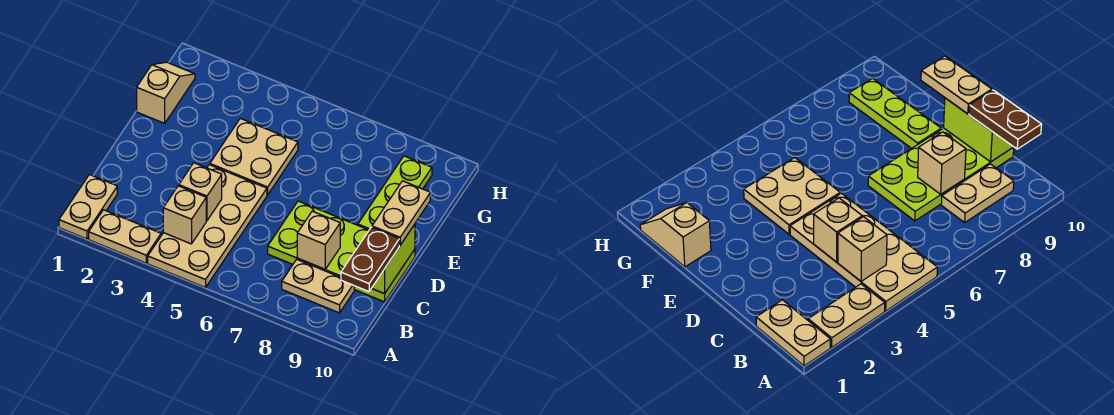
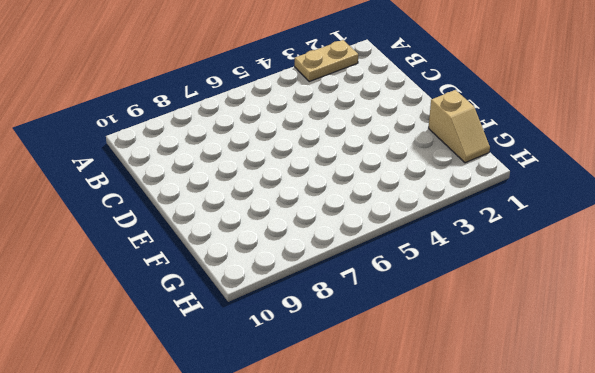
none -> tan 1x2 plate [59,175,117,239]
none -> tan 2x4 plate [148,165,267,288]
none -> tan 1x2 plate [282,259,354,313]

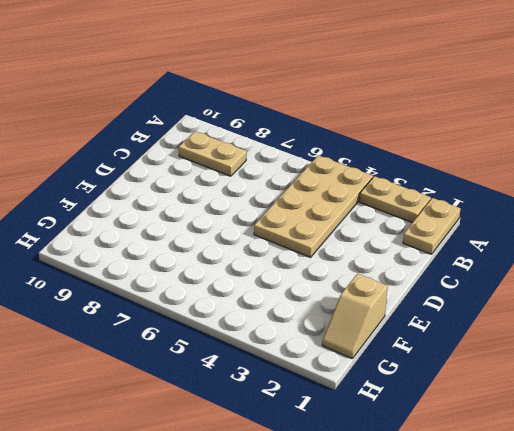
none -> lime 2x4 plate [268,201,415,302]
none -> tan 2x2 plate [210,118,298,195]
none -> lime 1x3 plate [358,156,432,230]

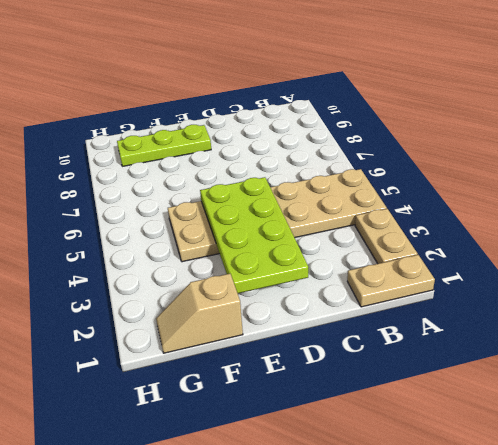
lime 2x4 plate [200,177,308,293] -> lime 2x4 plate moved to [268,201,415,302]
none -> tan 1x2 plate [282,259,354,313]
none -> tan 1x1 brick [163,186,206,244]
none -> tan 1x1 brick [179,163,222,221]

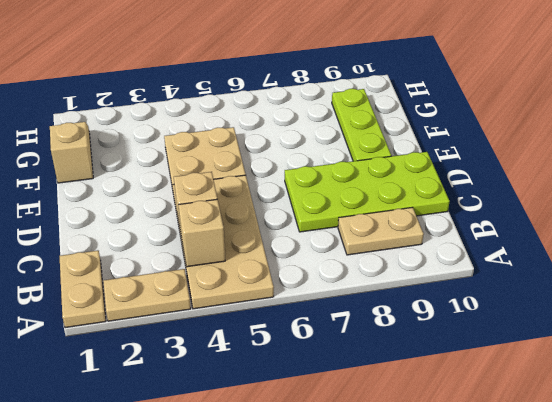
none -> tan 1x1 brick [297,211,340,269]
none -> lime 1x2 brick [372,224,415,294]
none -> brown 1x2 plate [341,227,399,292]

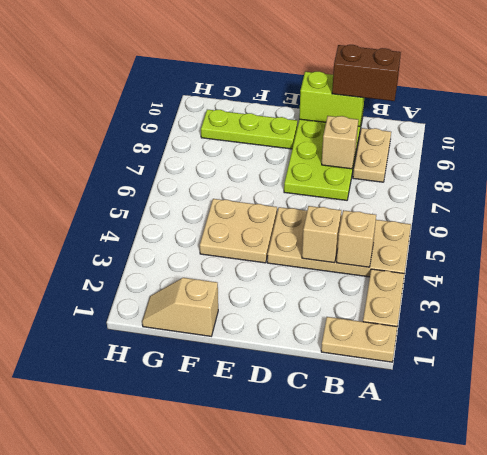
brown 1x2 brick [332,45,401,101] -> brown 1x2 plate [341,227,399,292]
none -> tan 1x2 plate [372,181,430,245]

